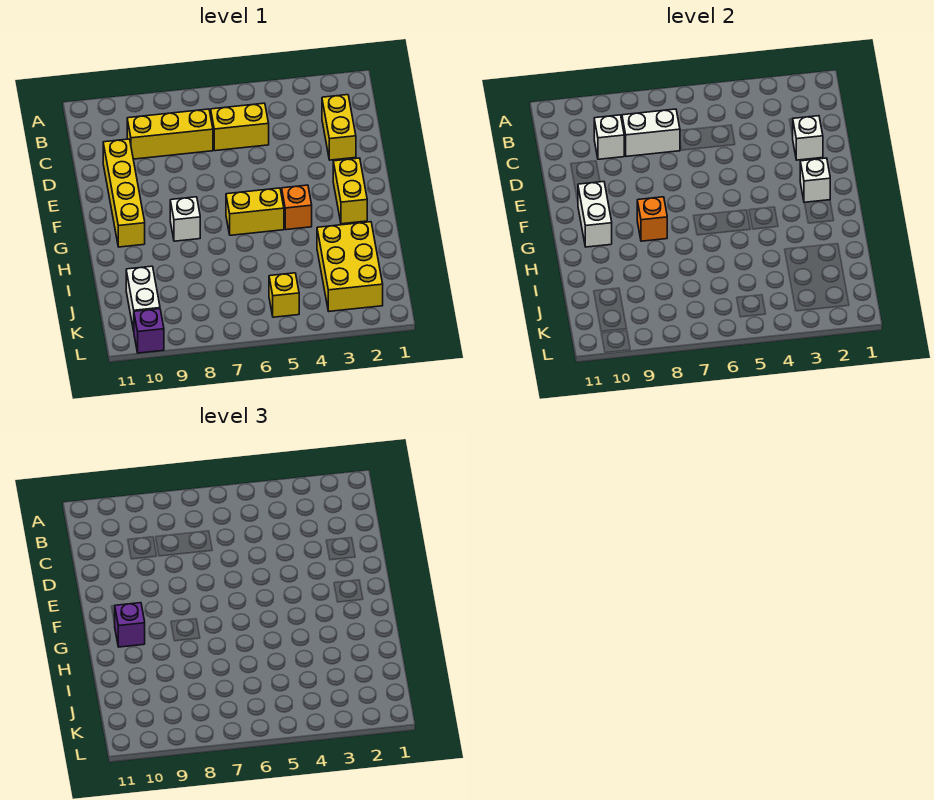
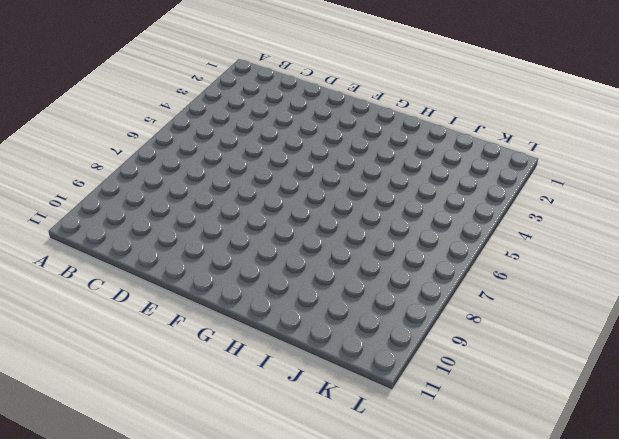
none -> yellow 1x2 brick [322,95,356,160]
none -> yellow 1x2 brick [211,103,269,151]
none -> yellow 1x3 brick [127,109,213,159]

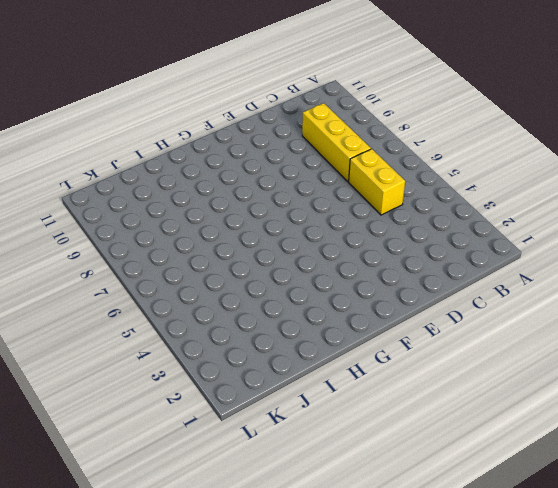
none -> yellow 1x2 brick [322,95,356,160]
none -> yellow 1x4 brick [103,139,145,247]
none -> yellow 1x2 brick [333,158,367,224]

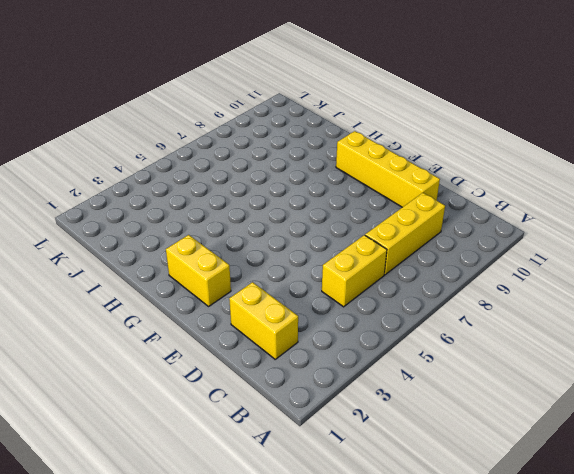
none -> orange 1x1 brick [282,185,312,230]
none -> yellow 1x2 brick [226,188,284,235]
none -> white 1x1 brick [170,197,200,241]

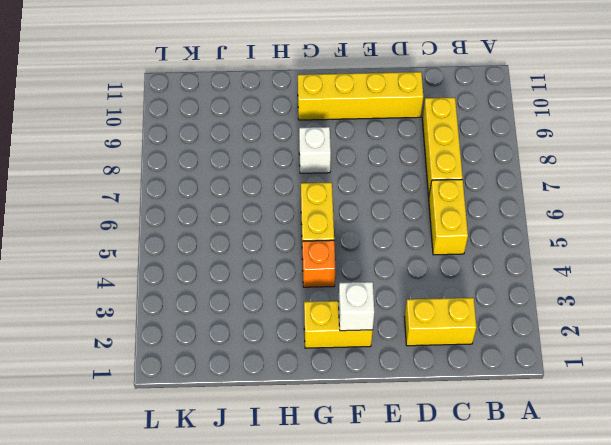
none -> yellow 2x3 brick [317,222,383,311]
none -> white 1x2 brick [126,266,160,331]
none -> yellow 1x1 brick [269,273,299,317]

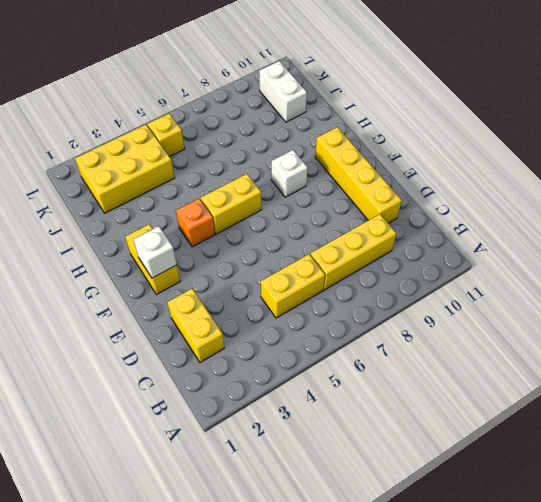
yellow 2x3 brick [75,125,175,213] -> yellow 2x3 brick turned to [317,222,383,311]
none -> purple 1x1 brick [134,309,164,353]
none -> white 1x2 brick [622,109,680,156]
none -> white 1x1 brick [594,115,624,159]

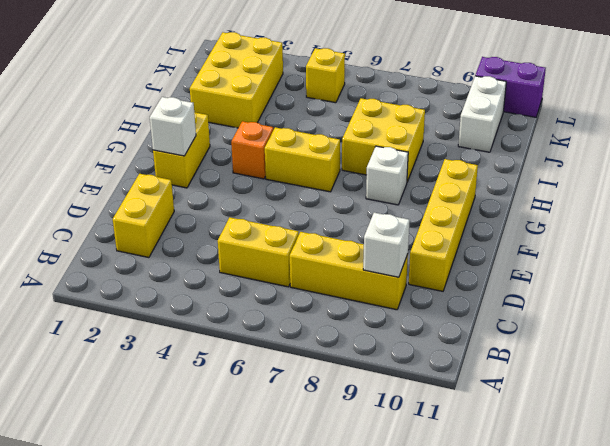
yellow 2x2 brick [342,98,425,182] -> none
purple 1x2 brick [475,57,546,117] -> purple 1x1 brick [134,309,164,353]
none -> white 1x2 brick [622,109,680,156]
none -> white 1x1 brick [793,116,823,160]
none -> white 1x2 brick [578,182,612,247]

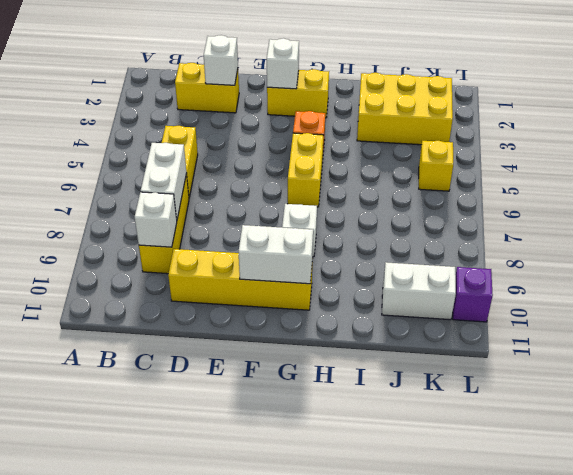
none -> orange 1x1 brick [637,197,667,241]
none -> purple 1x1 brick [115,603,145,647]

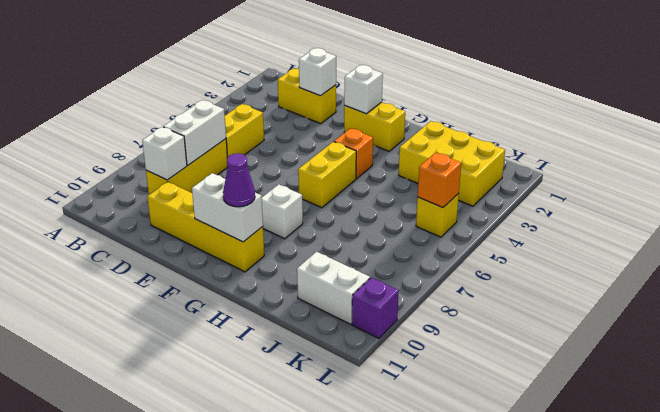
purple 1x1 cone [223,153,255,207] -> purple 1x1 brick [115,603,145,647]
orange 1x1 brick [418,152,461,208] -> orange 1x1 brick moved to [637,197,667,241]

